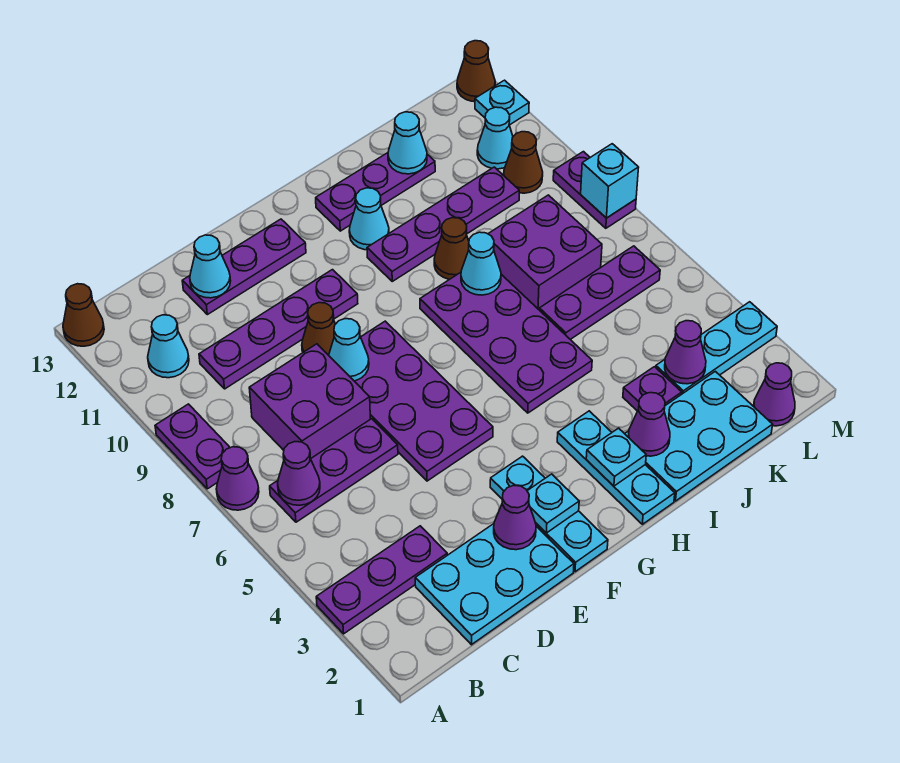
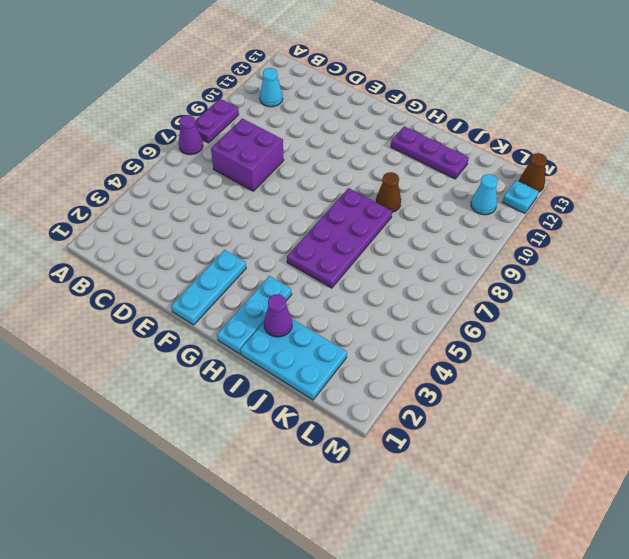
none -> purple 1x3 plate [316,526,447,634]
none -> brown 1x1 cone [63,284,104,346]
none -> purple 1x3 plate [270,419,398,522]
none -> cyan 2x3 plate [415,524,574,645]

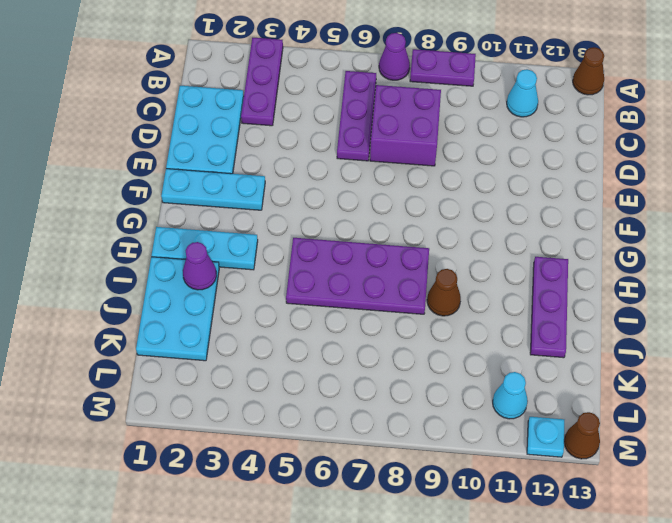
none -> purple 1x4 plate [199,270,358,389]
none -> purple 1x3 plate [182,219,306,315]
none -> purple 2x4 plate [355,321,493,481]
none -> brown 1x1 cone [302,303,335,355]

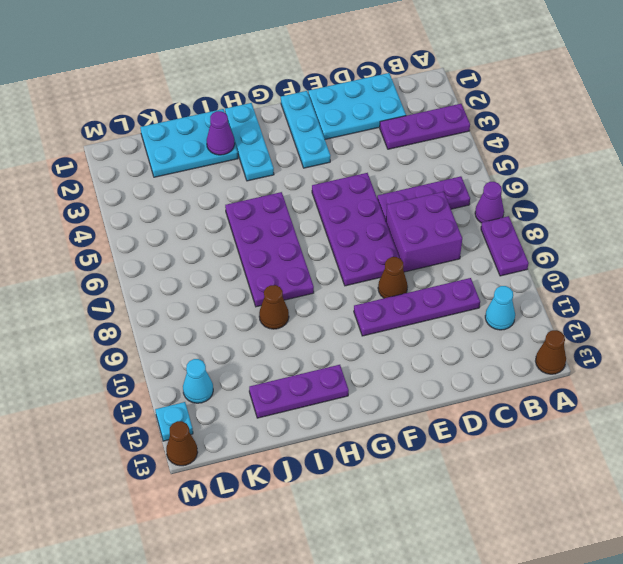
none -> purple 1x3 plate [182,219,306,315]
none -> purple 1x4 plate [367,167,519,281]
none -> cyan 1x1 cone [349,188,389,250]
none -> purple 1x1 plate [623,367,682,411]

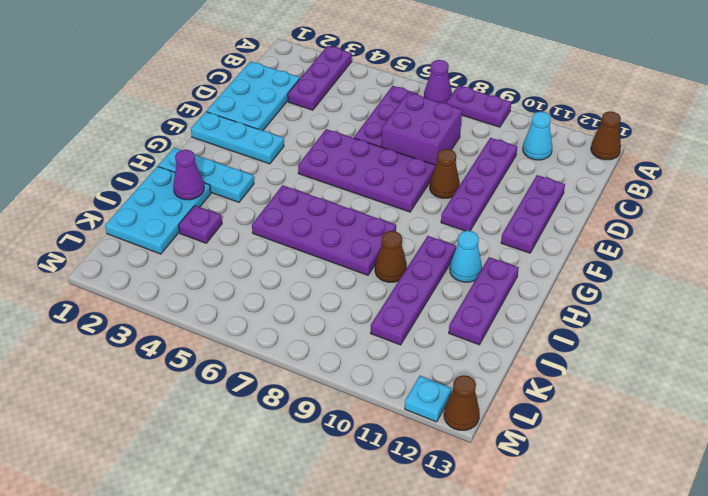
none -> purple 1x3 plate [539,246,660,339]
none -> purple 2x2 brick [488,195,602,310]
none -> cyan 1x3 plate [656,302,777,394]
none -> purple 1x1 cone [754,363,795,426]

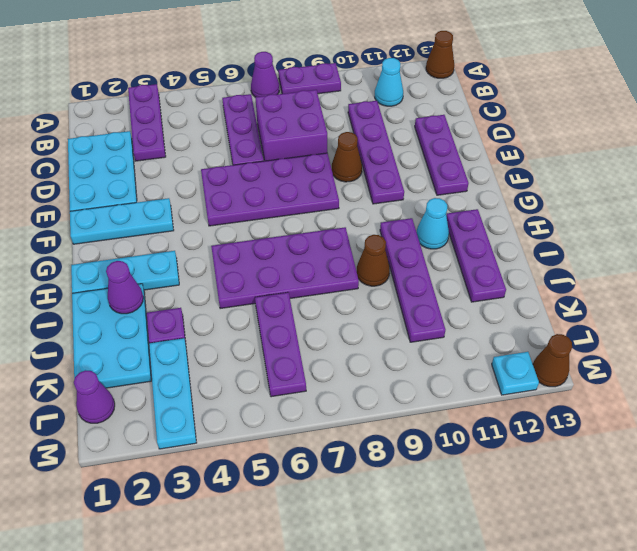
none -> purple 2x2 brick [488,195,602,310]
none -> brown 1x1 cone [504,132,543,193]
none -> cyan 1x1 cone [477,107,513,169]
none -> purple 1x2 plate [553,152,636,228]

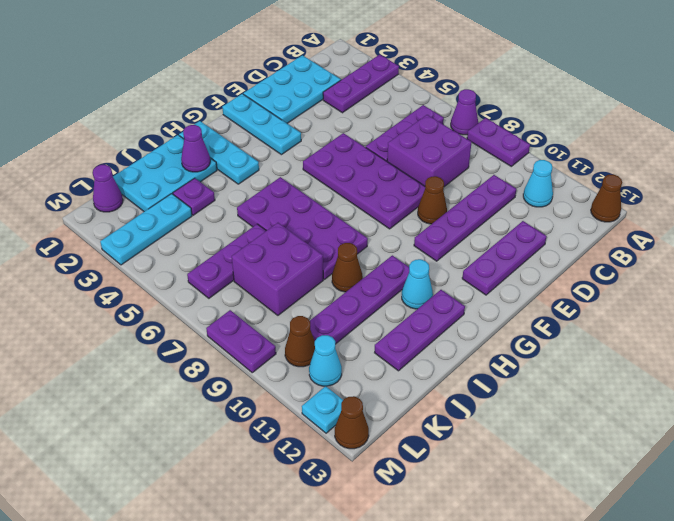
none -> purple 1x1 cone [278,442,320,505]
none -> cyan 1x1 cone [190,235,231,298]
none -> purple 1x1 cone [494,485,536,550]
none -> cyan 1x1 cone [329,319,369,381]

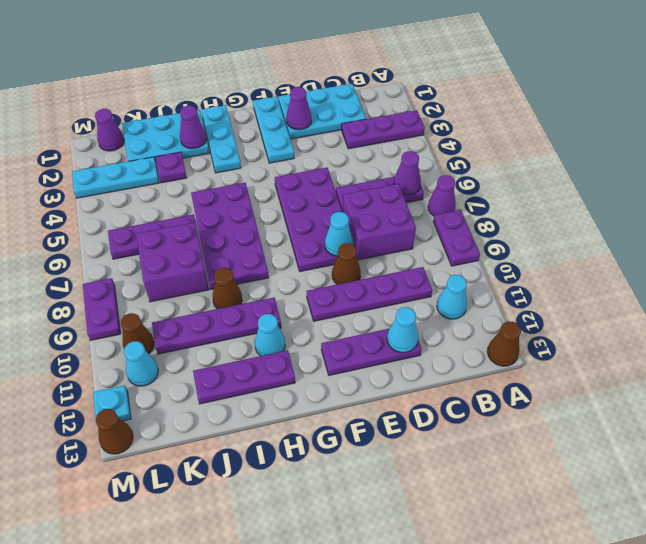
none -> cyan 1x1 plate [527,474,579,533]
none -> cyan 1x1 plate [586,428,646,486]
none -> cyan 1x1 cone [461,232,501,295]
none -> cyan 1x1 cone [388,112,427,174]

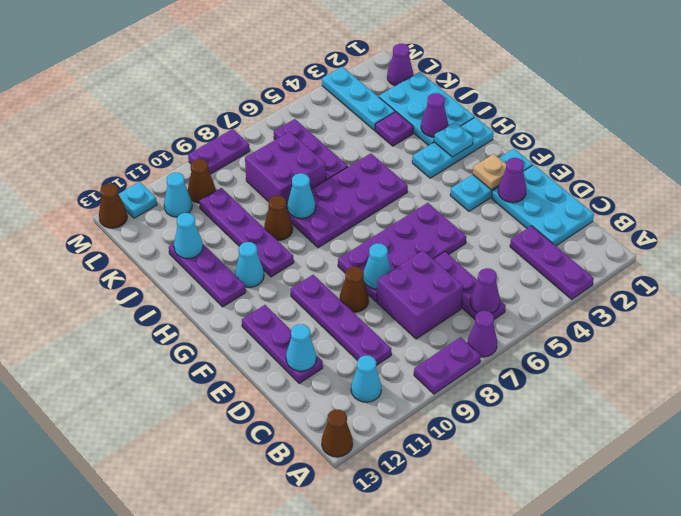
tan 1x1 plate [473,154,506,190] -> cyan 1x1 plate [527,474,579,533]
none -> purple 1x1 cone [665,321,706,384]
none -> cyan 1x1 brick [581,144,639,218]

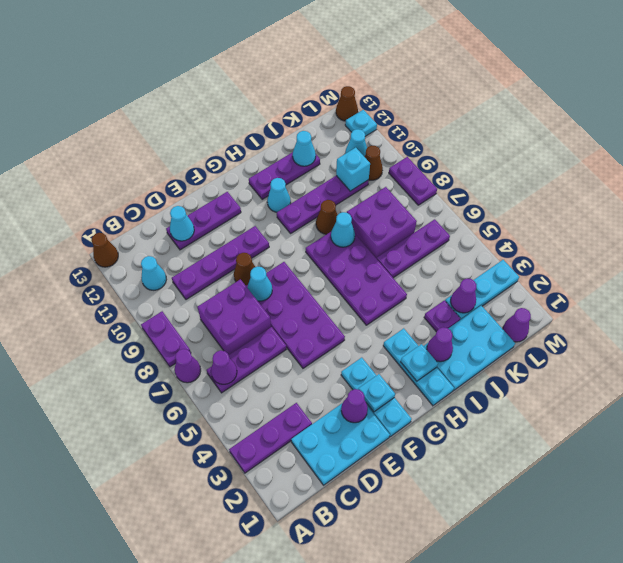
cyan 1x1 brick [336,148,370,191] -> cyan 1x1 brick moved to [581,144,639,218]

